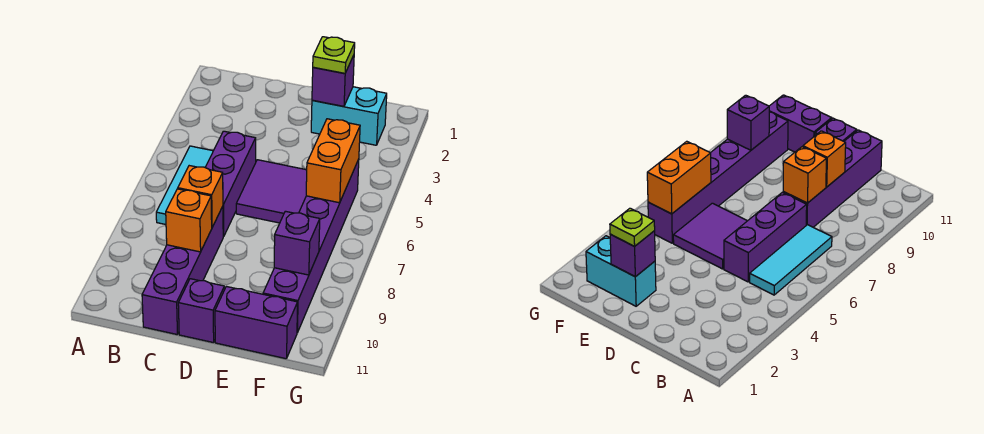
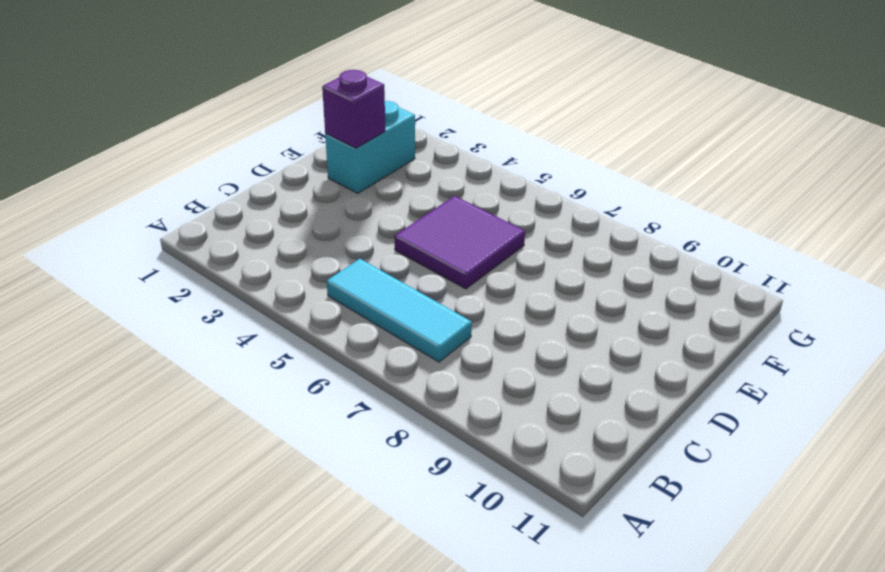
none -> purple 1x3 brick [205,131,256,236]
none -> purple 1x4 brick [142,206,224,334]
none -> purple 1x1 brick [178,279,224,343]

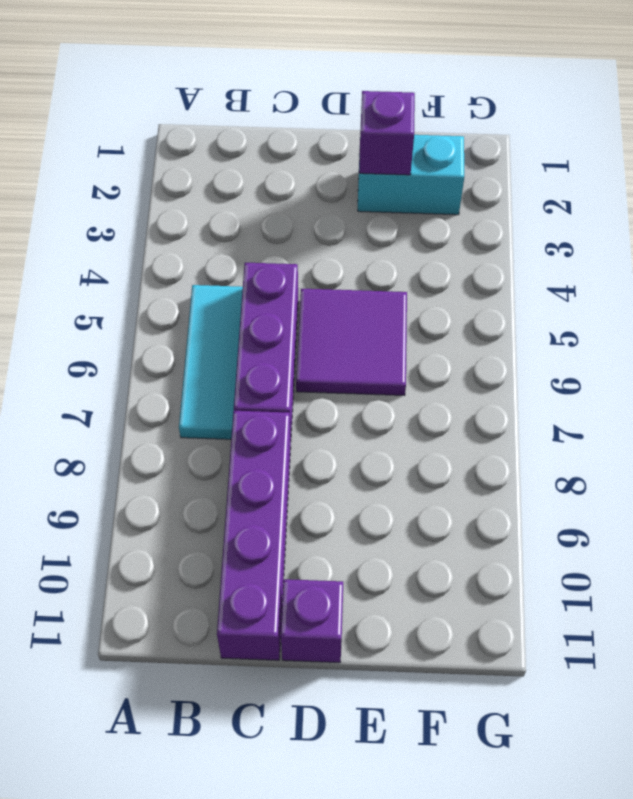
none -> purple 1x2 brick [215,286,298,359]
none -> purple 1x6 brick [263,159,359,333]
none -> orange 1x1 brick [178,166,223,227]

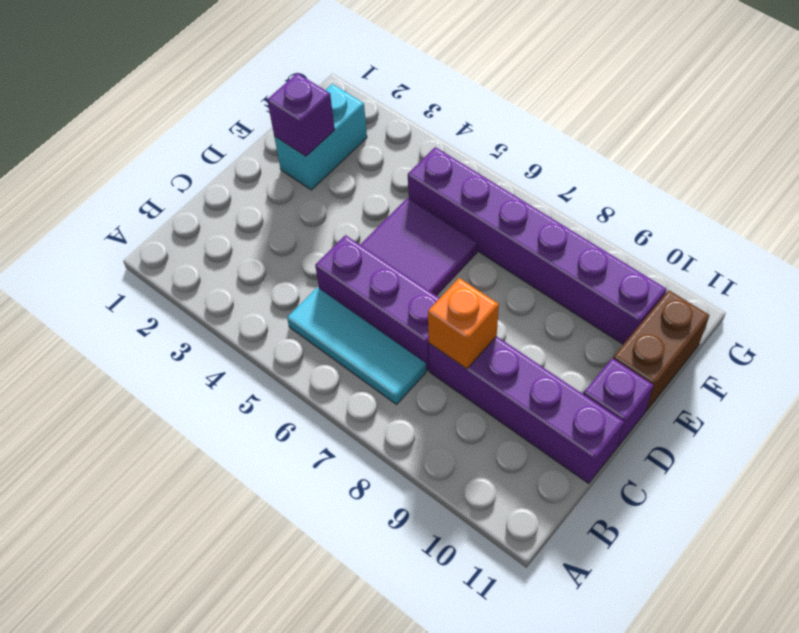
brown 1x2 brick [613,290,709,411] -> purple 1x2 brick [215,286,298,359]
none -> orange 1x1 brick [166,189,212,252]
none -> orange 1x2 brick [306,119,360,203]
none -> purple 1x1 brick [274,211,320,275]

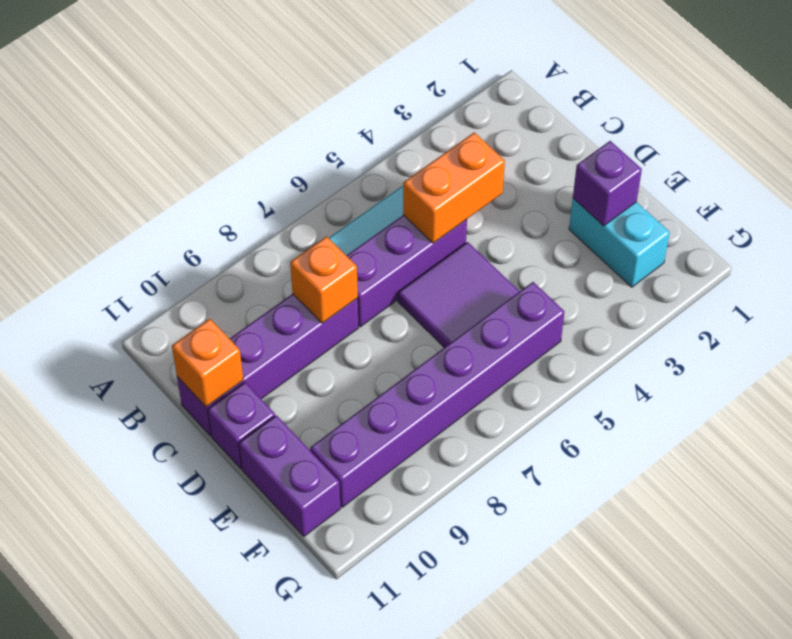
orange 1x2 brick [403,132,505,243] -> orange 1x2 brick moved to [306,119,360,203]
orange 1x1 brick [172,319,243,407] -> orange 1x1 brick moved to [166,189,212,252]
none -> purple 1x1 brick [274,211,320,275]
none -> lime 1x1 plate [313,37,355,73]

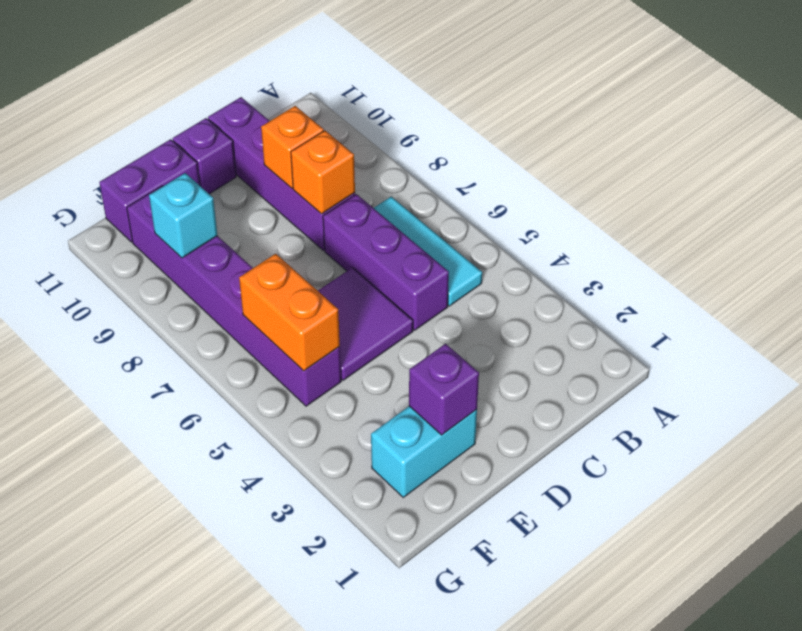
cyan 1x1 brick [149,173,218,258] -> purple 1x1 brick [274,211,320,275]
none -> lime 1x1 plate [313,37,355,73]

